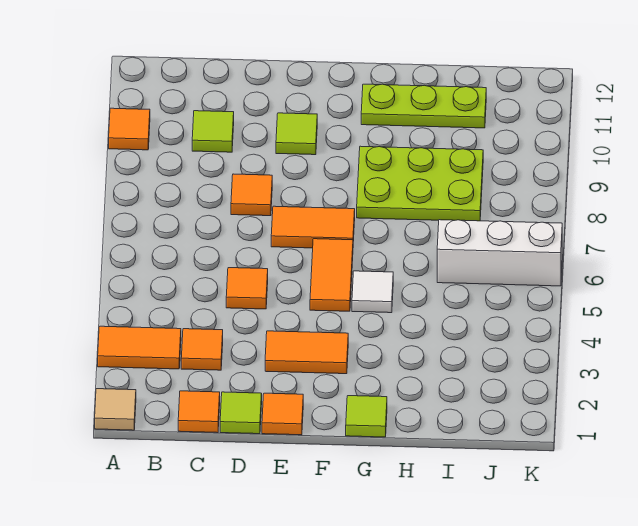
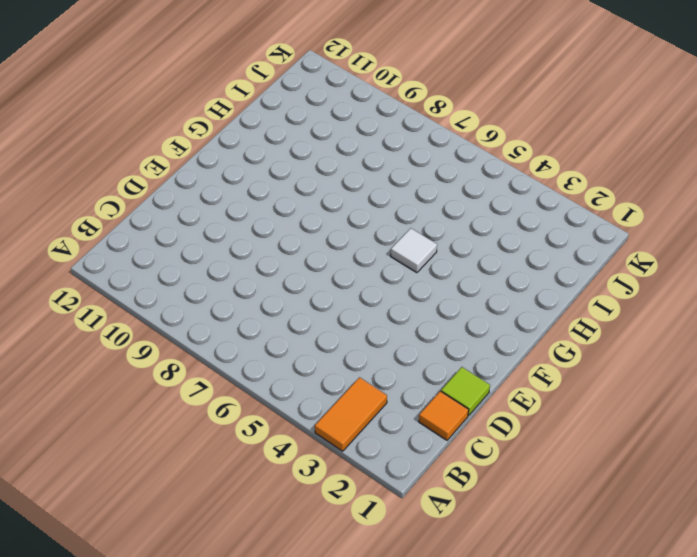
none -> tan 1x1 tile [95,389,136,430]
none -> orange 1x1 tile [109,108,150,150]
none -> orange 1x1 tile [181,329,223,370]

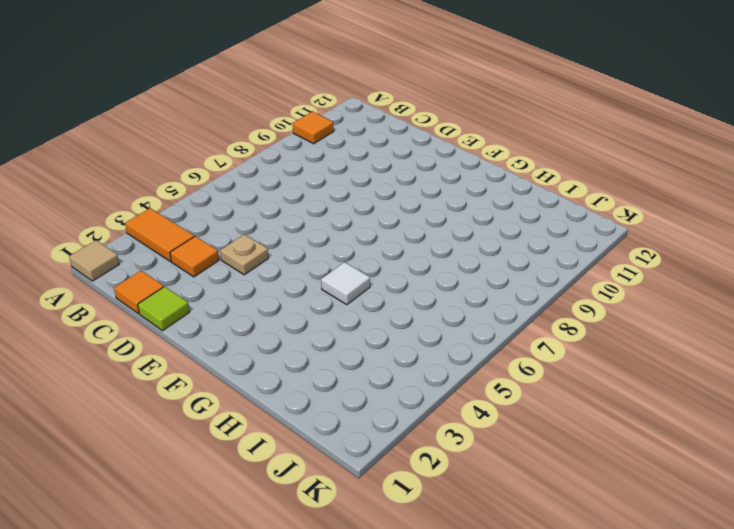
tan 1x1 plate [220,234,268,275] -> none
none -> lime 1x1 tile [192,111,234,152]
none -> orange 1x1 tile [226,268,268,309]
none -> orange 1x1 tile [231,174,272,216]

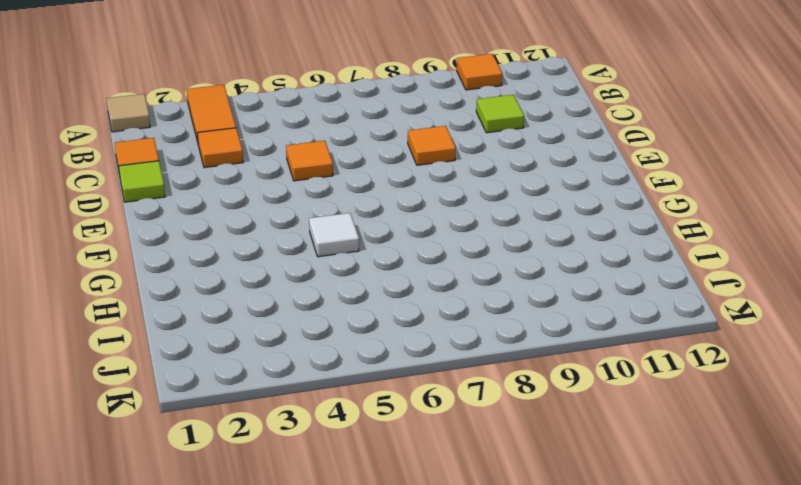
none -> orange 1x1 tile [262,393,303,435]
none -> orange 1x2 tile [265,331,348,374]
none -> orange 1x2 tile [271,206,355,248]

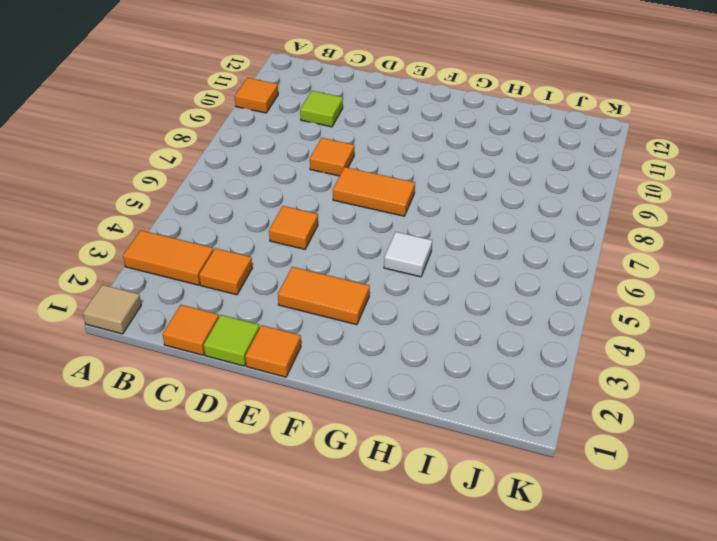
none -> lime 1x1 tile [276,113,317,155]
none -> orange 1x2 tile [310,239,353,311]
none -> lime 1x1 tile [346,396,387,437]

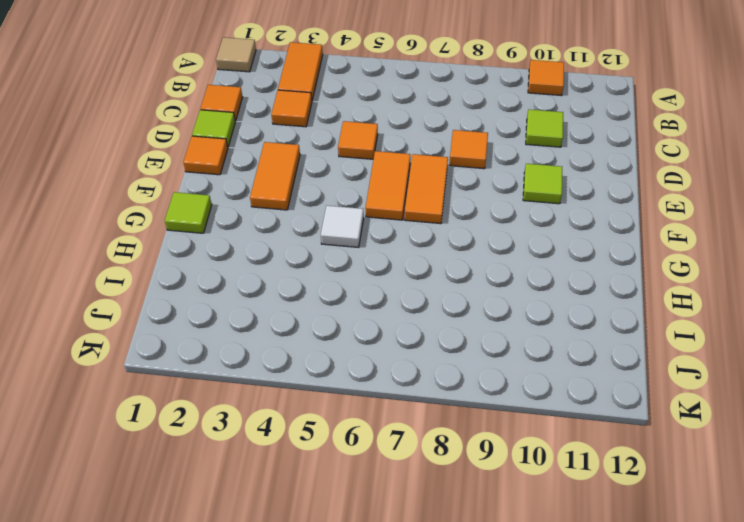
orange 1x2 tile [365,151,410,220] -> orange 1x2 tile turned to [310,239,353,311]
none -> lime 2x3 plate [357,146,483,221]
none -> lime 1x3 plate [361,84,486,128]
none -> white 1x3 brick [437,220,562,286]

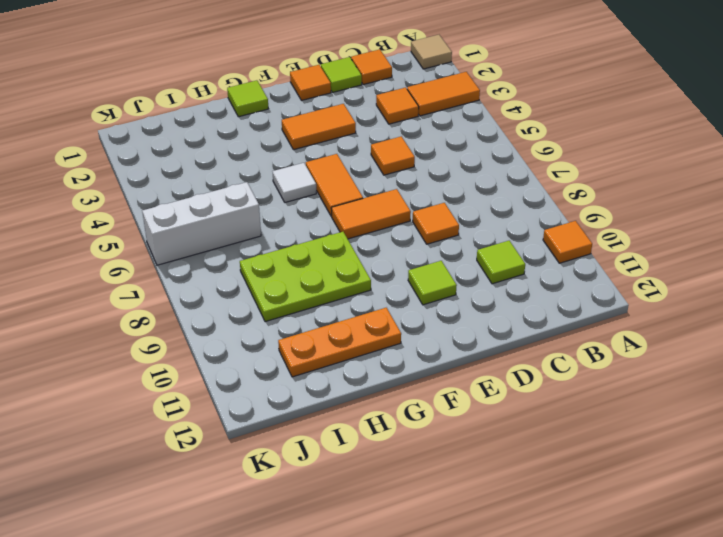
orange 1x3 plate [278,308,401,377] -> lime 1x3 plate [361,84,486,128]

